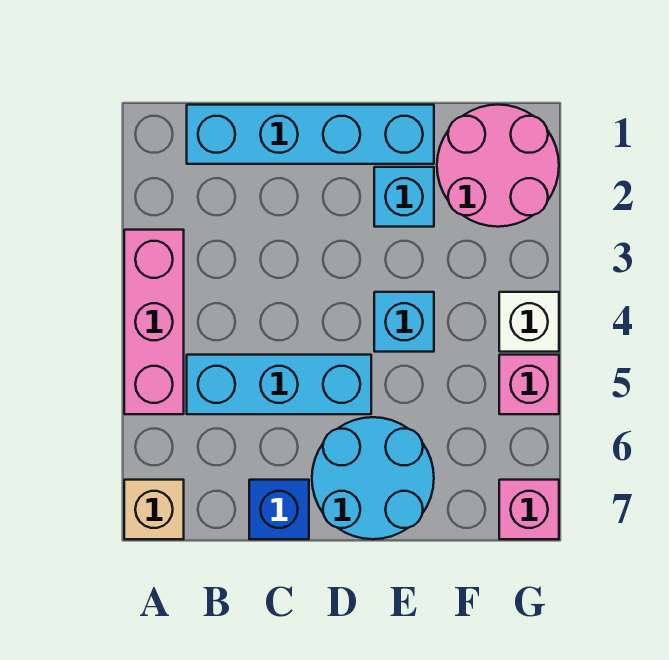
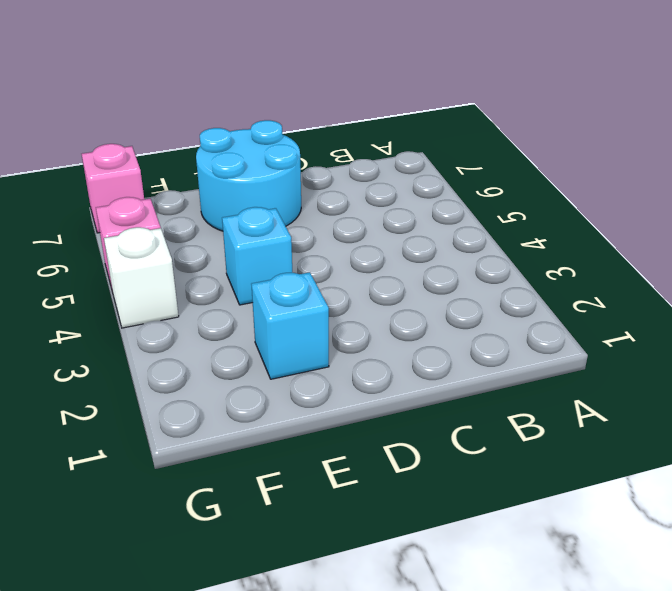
none -> pink 1x3 brick [124,230,184,414]
none -> tan 1x1 brick [124,480,184,539]
none -> cyan 1x4 brick [187,105,434,164]

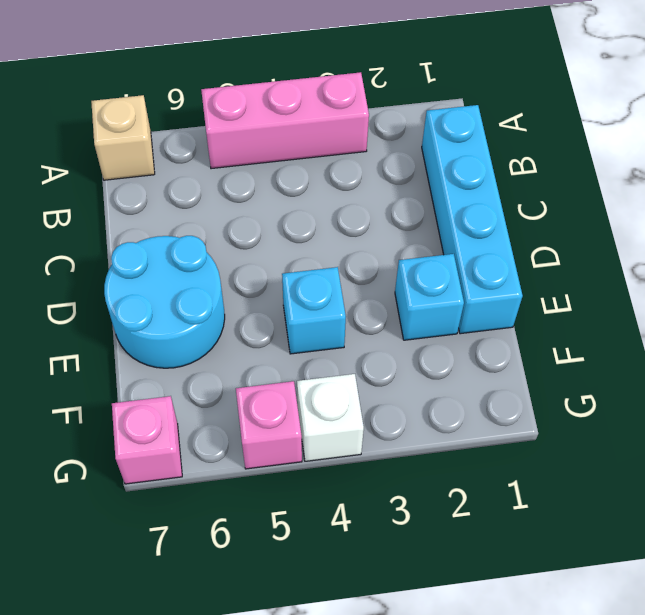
none -> cyan 1x3 brick [187,355,371,414]
none -> blue 1x1 brick [249,480,309,539]
none -> pink 2x2 round brick [437,105,559,227]

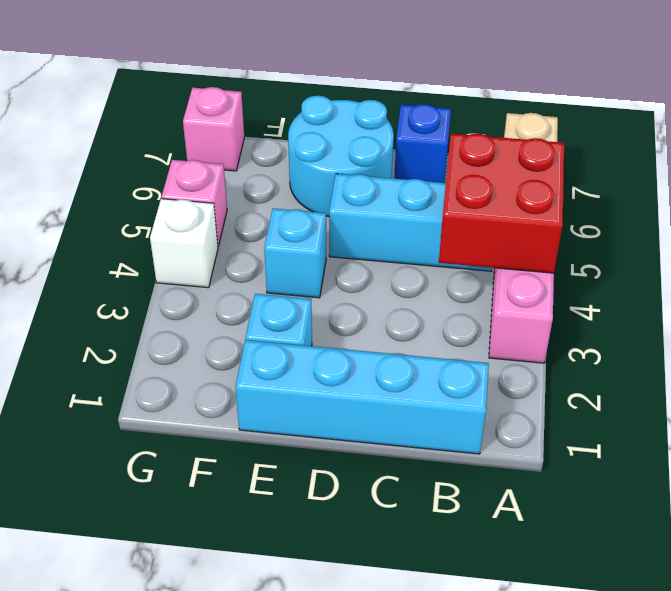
red 2x2 brick [439,134,564,273] -> none
none -> pink 2x2 round brick [437,105,559,227]

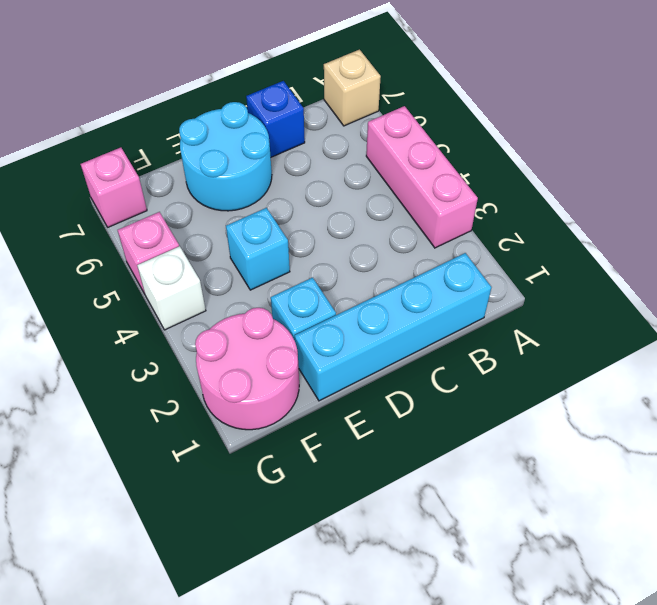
none -> cyan 1x3 brick [187,355,371,414]

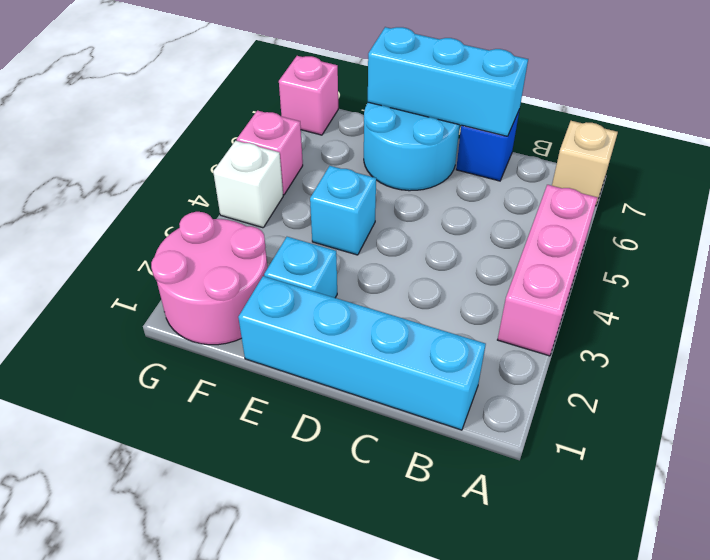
cyan 1x3 brick [368,27,528,136] -> cyan 1x3 brick moved to [187,355,371,414]

